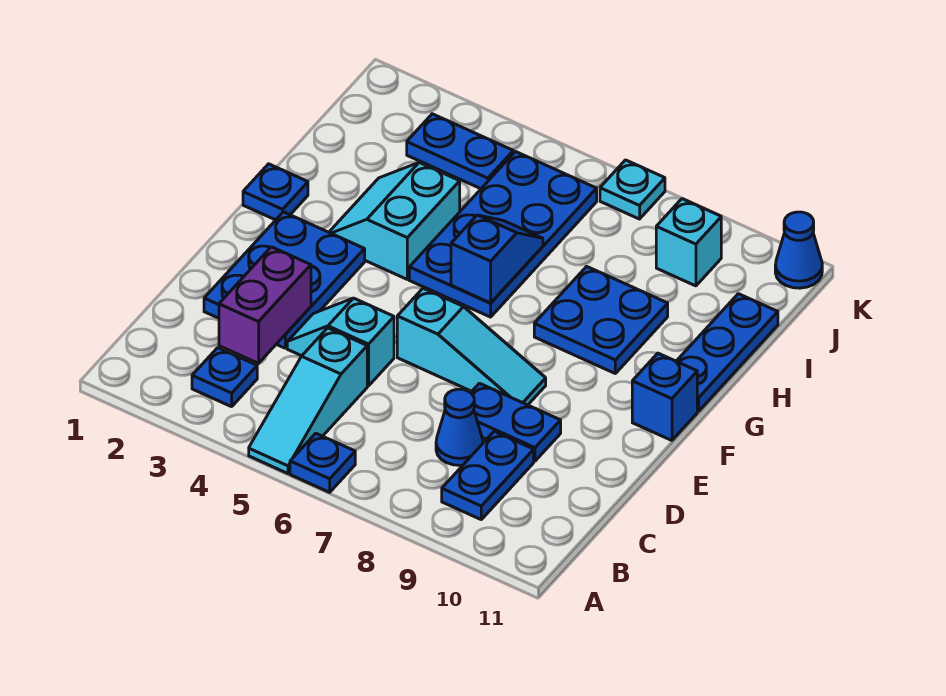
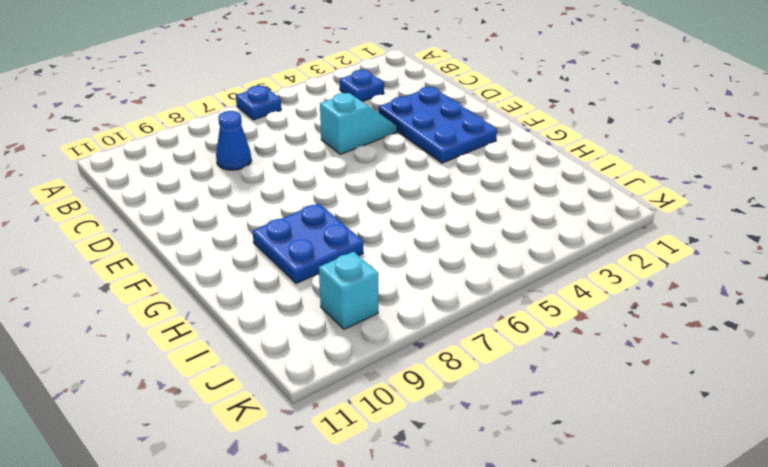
none -> cyan 1x3 slope [249,328,367,473]
none -> blue 1x2 plate [442,431,534,519]
none -> blue 1x2 plate [471,383,561,461]

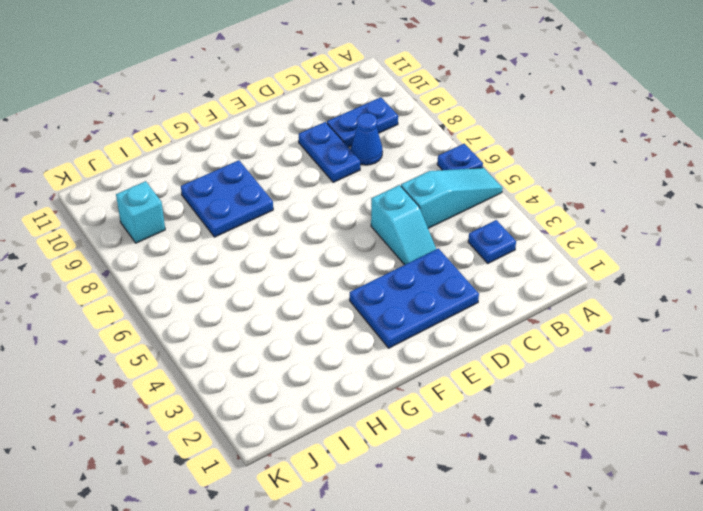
none -> cyan 1x3 slope [397,288,546,405]
none -> blue 1x1 brick [632,353,697,440]
none -> blue 1x1 plate [243,164,308,220]

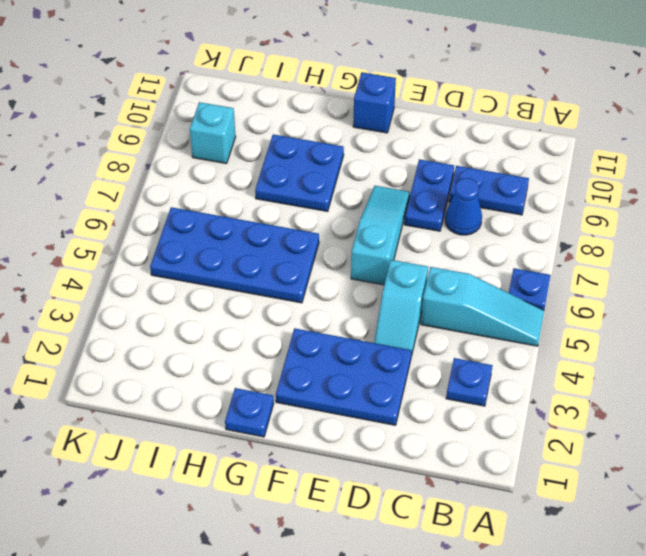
none -> cyan 2x2 slope [329,163,460,279]
none -> blue 1x3 plate [676,294,778,411]
none -> blue 1x2 plate [407,114,513,189]

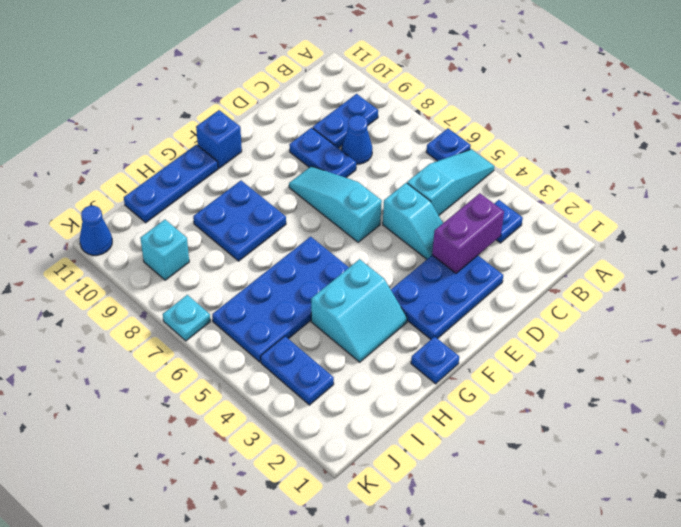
none -> blue 1x2 slope [451,215,543,303]

